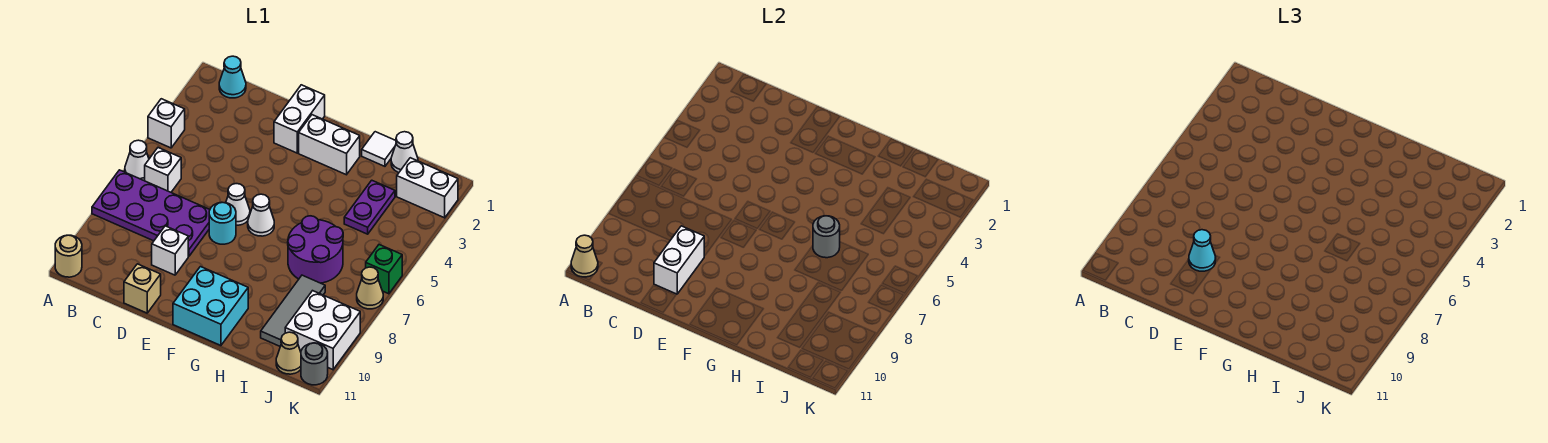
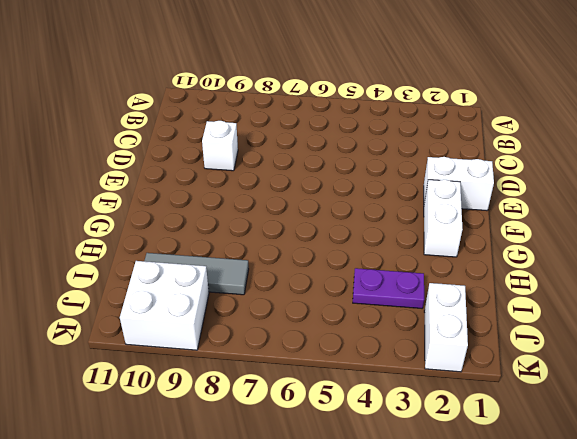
none -> white 1x1 brick [148,99,185,148]
none -> white 1x1 cone [125,140,149,181]
none -> purple 2x4 plate [92,170,210,256]

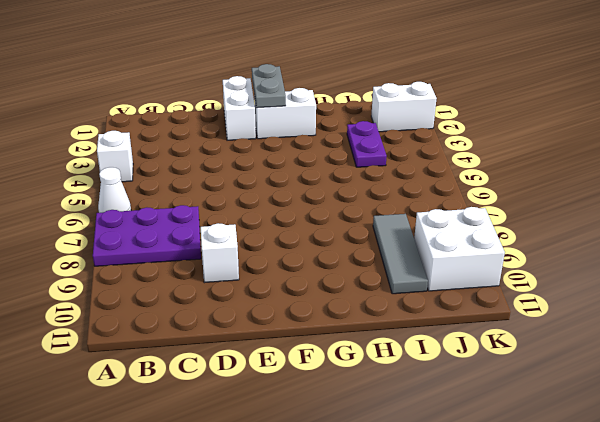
purple 2x3 plate [93,205,201,266] -> purple 2x4 plate [92,170,210,256]
grey 1x2 plate [252,64,286,108] -> none
none -> tan 1x1 round brick [55,235,82,277]
none -> cyan 1x1 cone [219,56,246,98]
none -> white 1x1 brick [145,148,181,192]

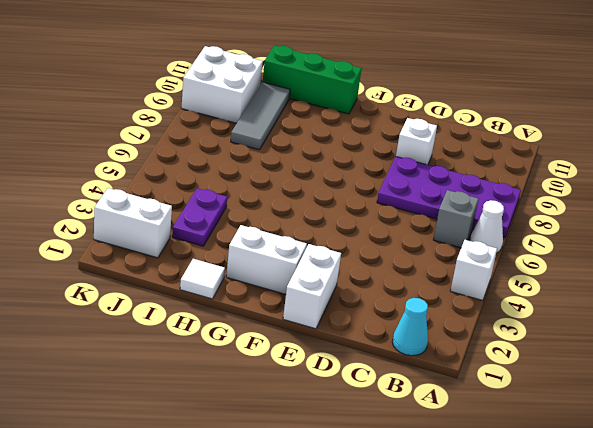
grey 1x1 brick [433,190,478,248] -> white 1x1 brick [145,148,181,192]
green 1x3 brick [263,46,362,114] -> cyan 2x2 brick [173,267,248,346]
none -> tan 1x1 round brick [55,235,82,277]
none -> tan 1x1 brick [124,264,161,313]
none -> white 1x1 cone [226,184,250,225]

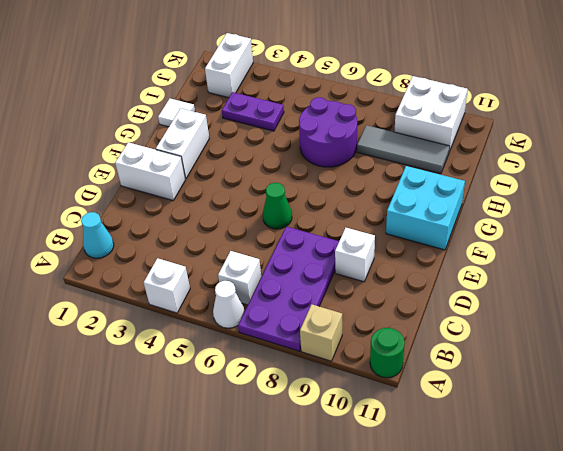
tan 1x1 brick [300,305,342,361] -> tan 1x1 brick moved to [124,264,161,313]
green 1x1 round brick [370,328,405,378] -> tan 1x1 round brick [55,235,82,277]
green 1x1 cone [263,183,292,229] -> white 1x1 cone [226,184,250,225]
none -> cyan 1x1 round brick [209,202,236,244]
none -> white 1x1 cone [248,194,274,236]
none -> white 1x1 cone [391,132,418,173]

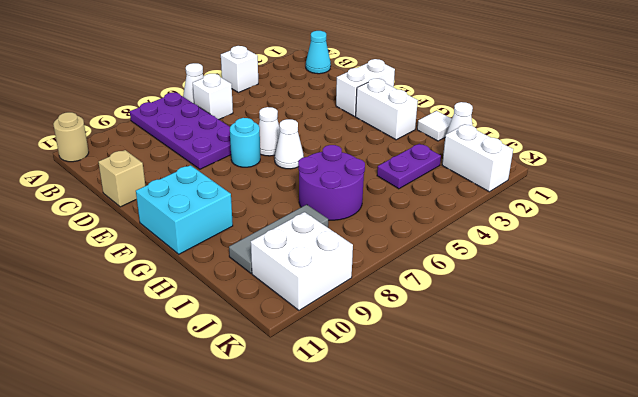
none -> white 1x1 brick [152,226,188,275]
none -> tan 1x1 cone [276,332,301,374]
none -> green 1x1 brick [366,245,402,294]

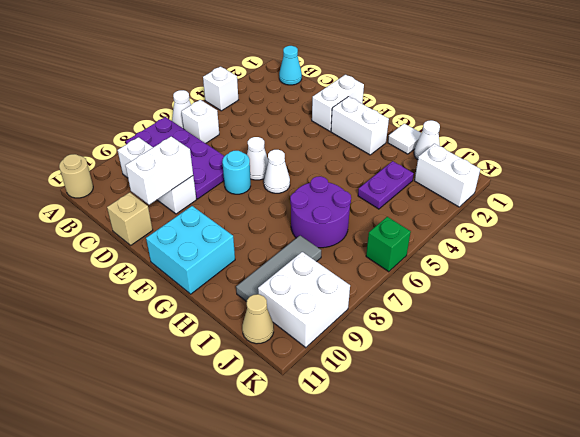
white 1x3 brick [118,137,196,214] -> white 1x1 brick [152,226,188,275]
none -> tan 1x1 cone [357,267,383,309]
none -> grey 1x1 round brick [301,343,328,385]
none -> tan 1x1 cone [571,235,598,277]

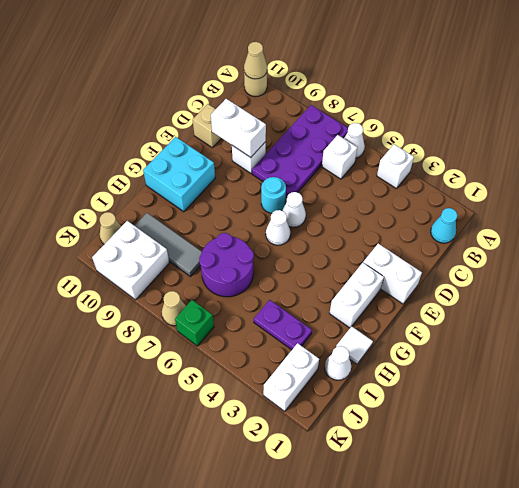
none -> grey 1x1 round brick [301,343,328,385]
none -> grey 1x1 round brick [813,216,840,258]
none -> cyan 1x1 cone [1189,230,1216,271]

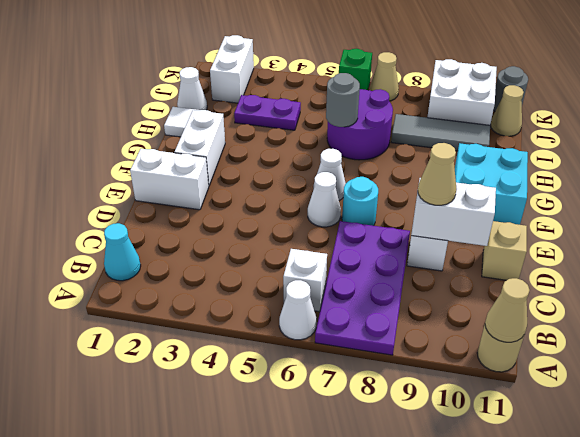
tan 1x1 cone [418,143,456,205] -> cyan 1x1 cone [1189,230,1216,271]
none -> white 1x1 brick [148,99,185,148]

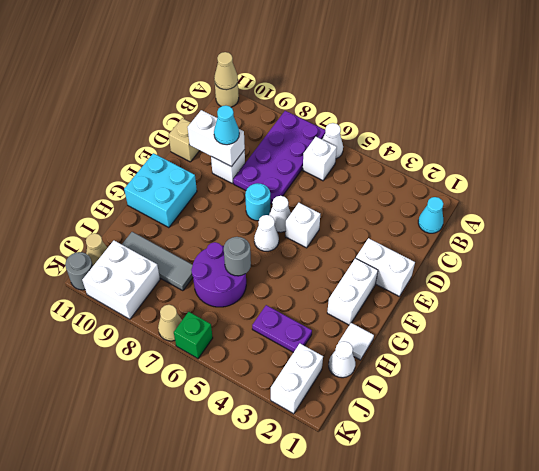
white 1x1 brick [285,203,320,248] -> white 1x1 brick moved to [148,99,185,148]

